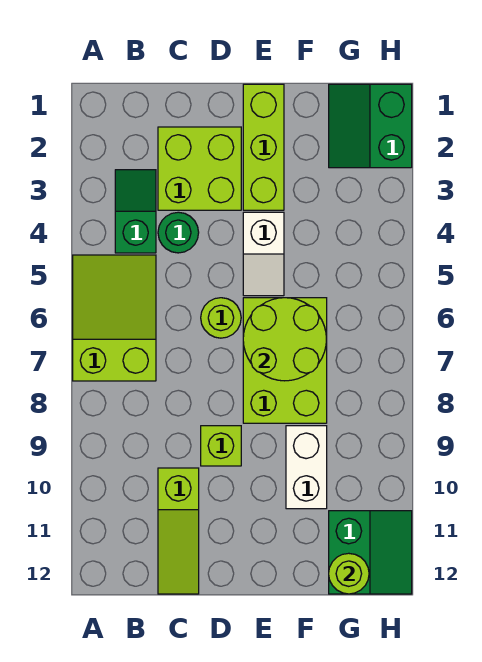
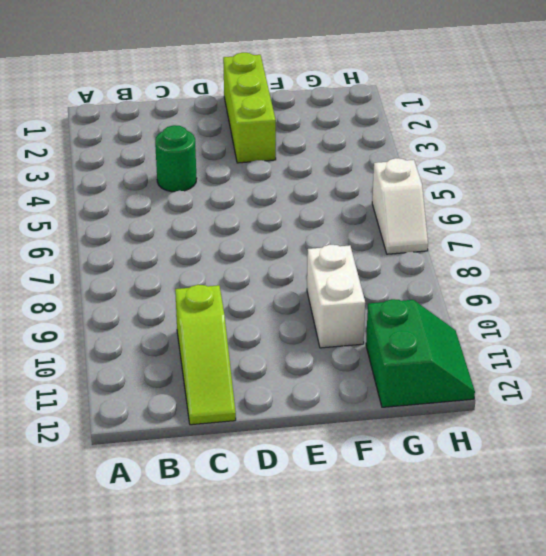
white 1x2 slope [372,158,428,254] -> white 1x2 slope moved to [243,212,284,296]
none -> lime 2x3 slope [73,255,156,381]
none -> green 1x2 slope [115,170,156,253]
none -> lime 2x2 brick [158,127,241,210]

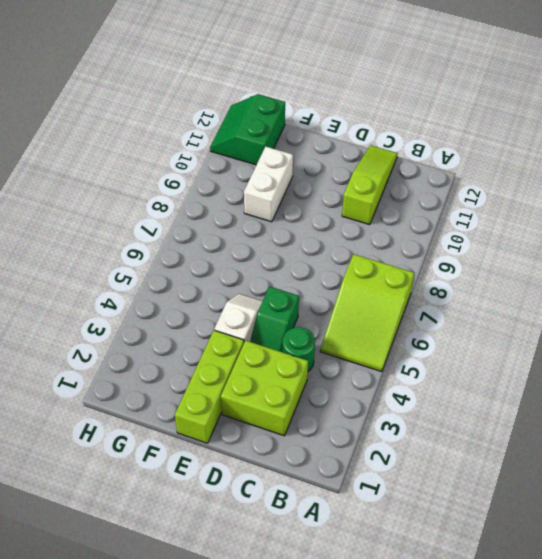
green 1x2 slope [250,287,299,352] -> green 1x2 slope moved to [115,170,156,253]
none -> lime 1x1 round brick [201,298,241,338]
none -> lime 1x1 brick [201,426,241,466]
none -> lime 2x3 brick [243,298,327,423]

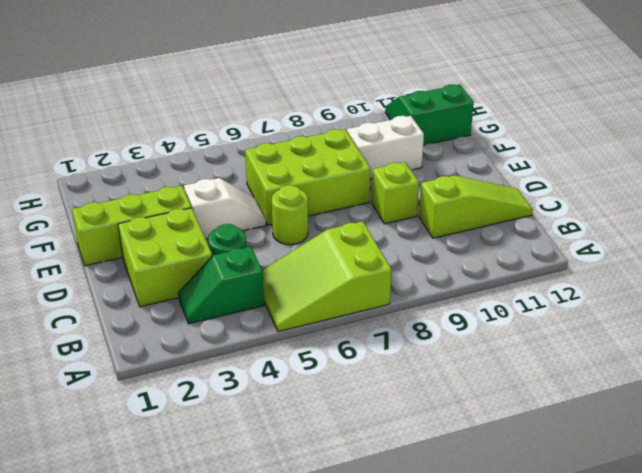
none -> green 2x2 slope [329,84,412,168]
none -> lime 2x2 round brick [243,298,326,381]
none -> lime 1x1 round brick [329,553,369,594]

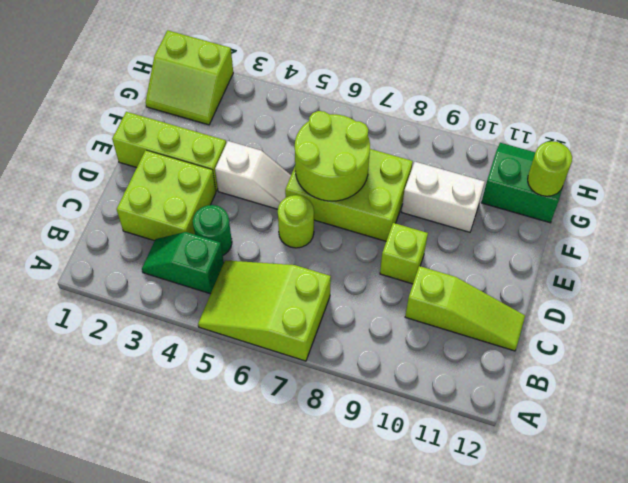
lime 2x2 slope [146,30,233,125] -> green 2x2 slope [329,84,412,168]

